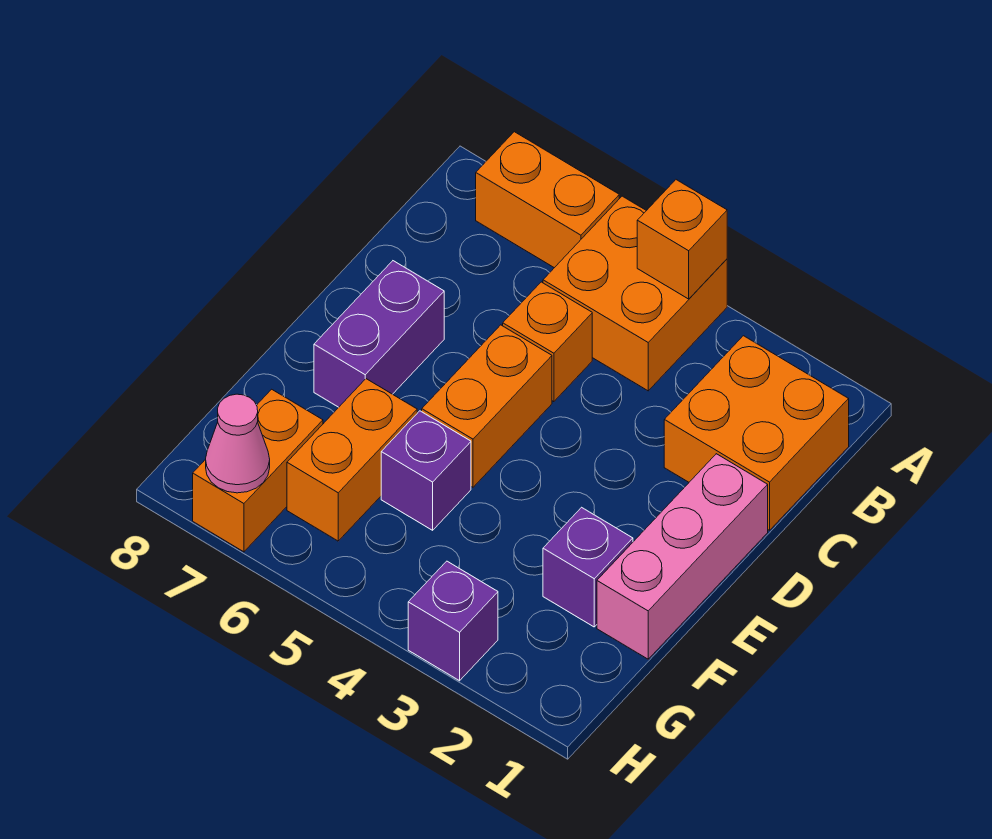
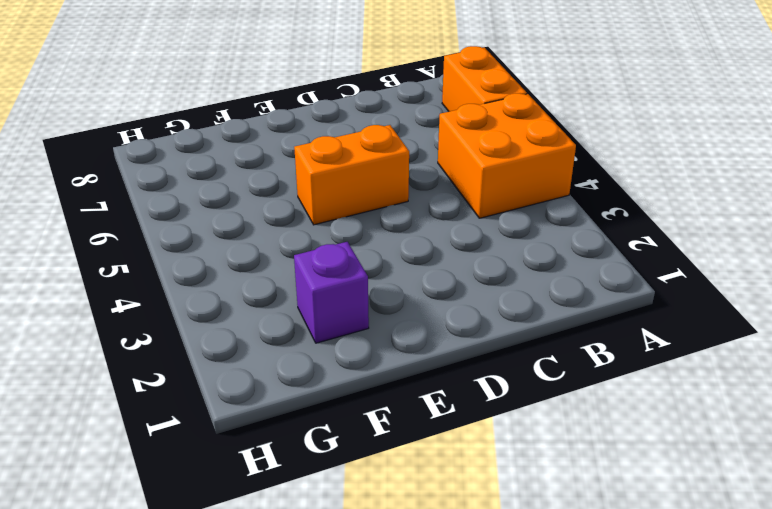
none -> orange 2x2 brick [664,336,849,530]
none -> orange 1x1 brick [503,282,592,402]
none -> pink 1x3 brick [597,454,768,659]

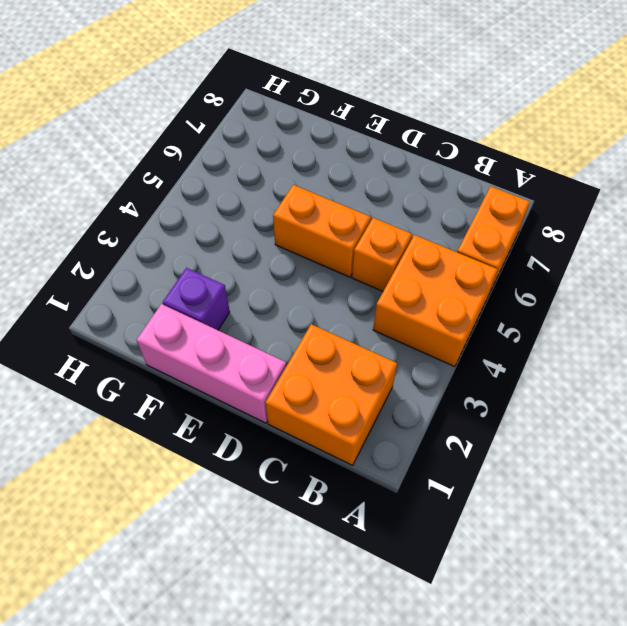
none -> purple 1x2 brick [314,261,444,407]
none -> purple 1x1 brick [381,411,471,530]
none -> orange 1x2 brick [287,379,417,541]

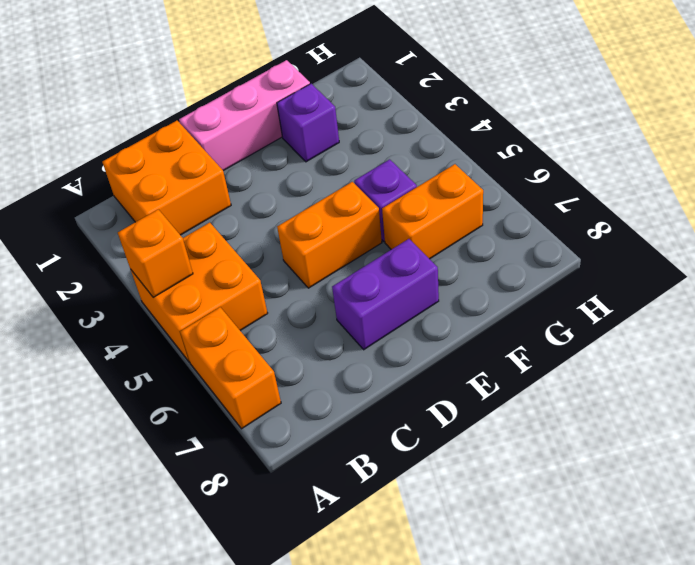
none -> orange 1x1 brick [503,282,592,402]
none -> orange 1x2 brick [193,389,323,552]
none -> purple 1x1 brick [408,561,498,681]

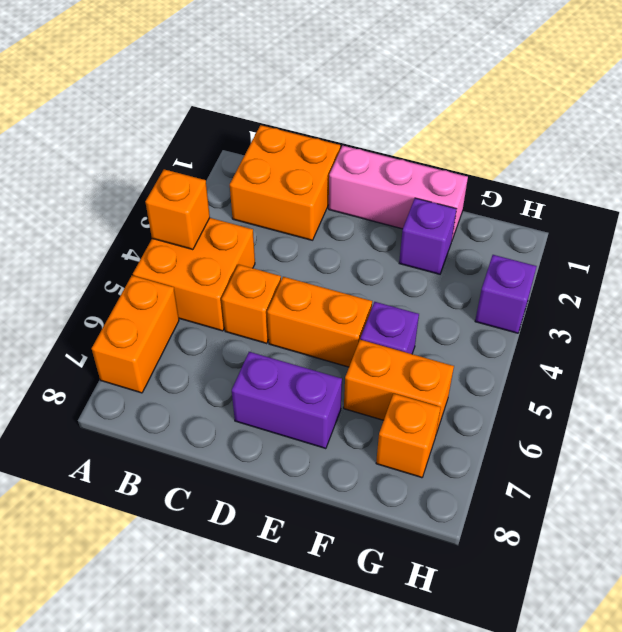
orange 1x1 brick [376,394,441,478] -> orange 1x2 brick [193,389,323,552]
none -> pink 1x1 cone [206,394,270,493]

